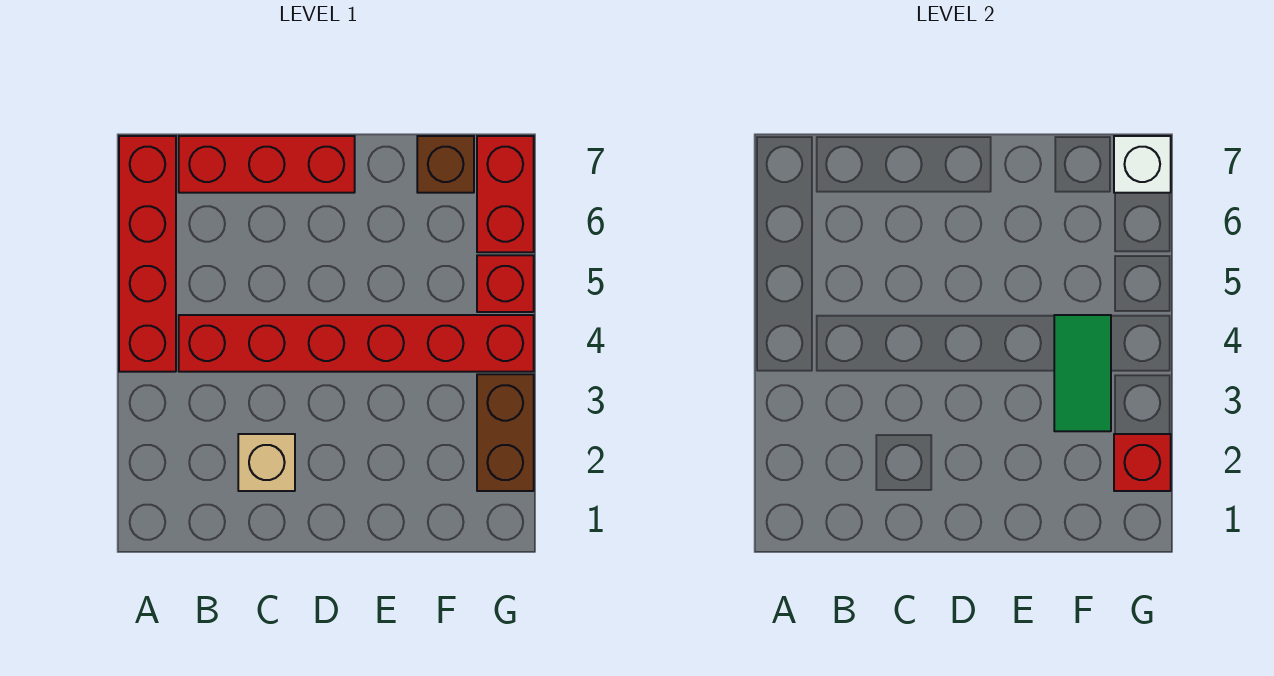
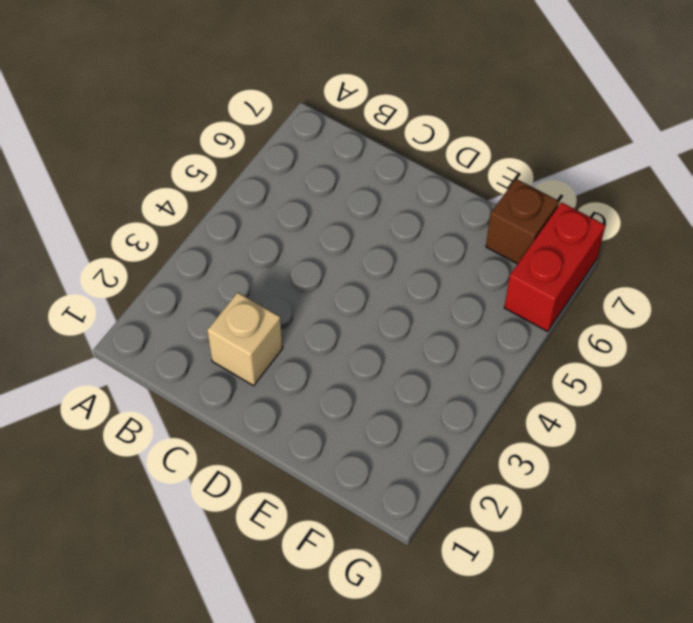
none -> red 1x4 brick [119,136,176,372]
none -> red 1x6 brick [179,315,534,372]

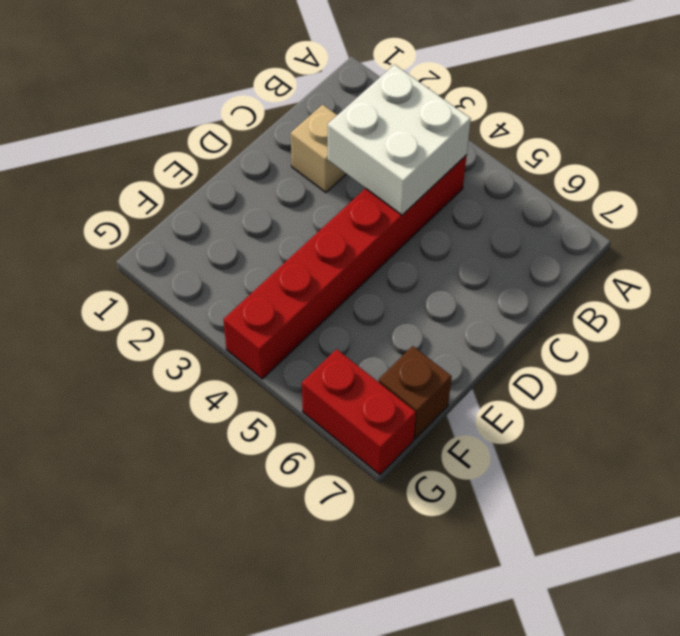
white 2x2 brick [328,65,471,215] -> none
none -> red 1x4 brick [119,136,176,372]
none -> red 1x3 brick [179,136,355,193]

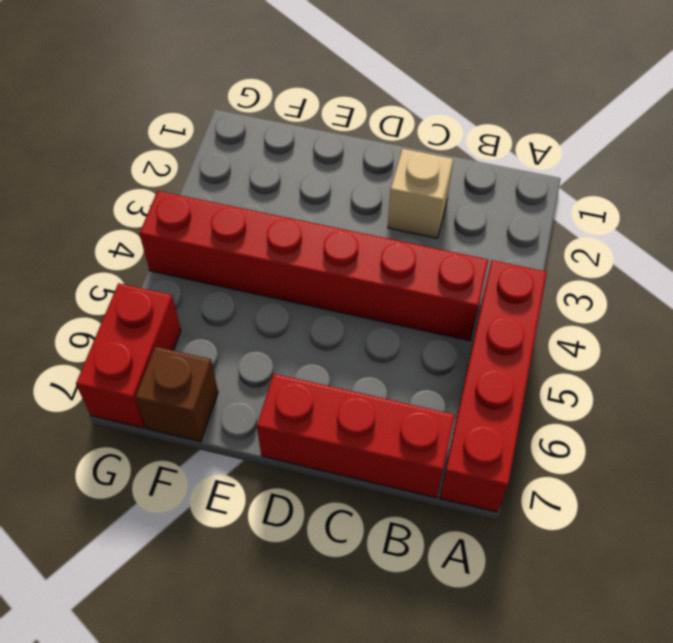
none -> brown 1x2 brick [477,374,534,491]
none -> red 1x1 brick [477,255,534,312]

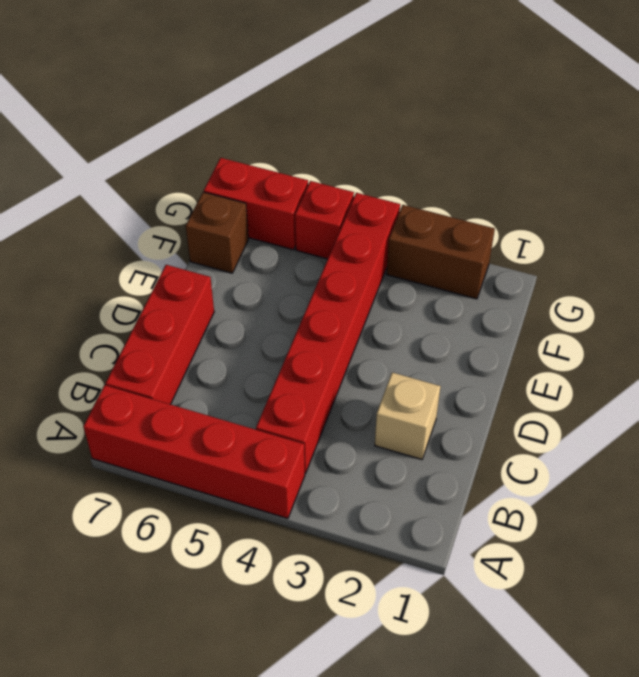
none -> green 1x2 tile [1054,315,1111,431]
none -> red 1x1 brick [1114,434,1171,491]

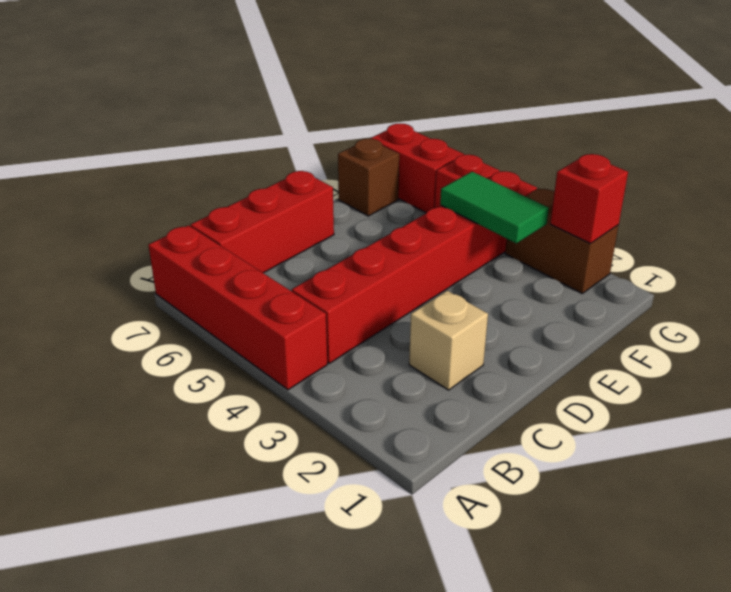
none -> white 1x1 brick [1114,136,1171,193]

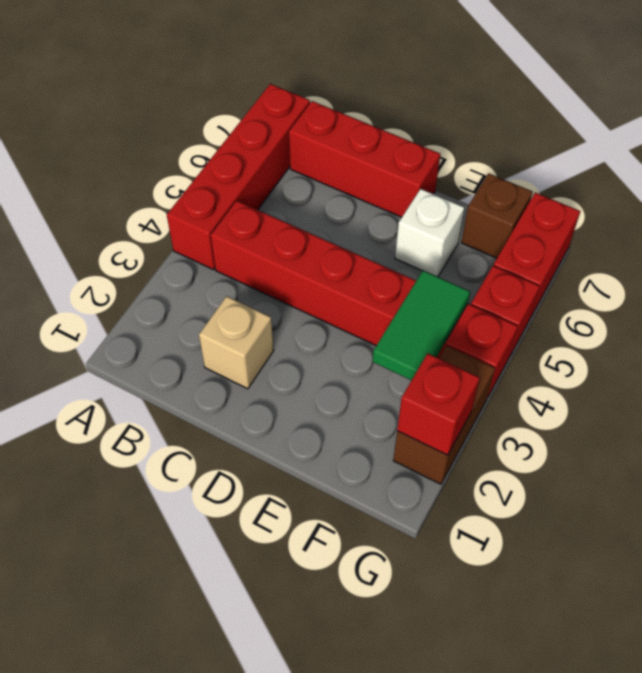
white 1x1 brick [395,189,464,277] -> white 1x1 brick moved to [1114,136,1171,193]

